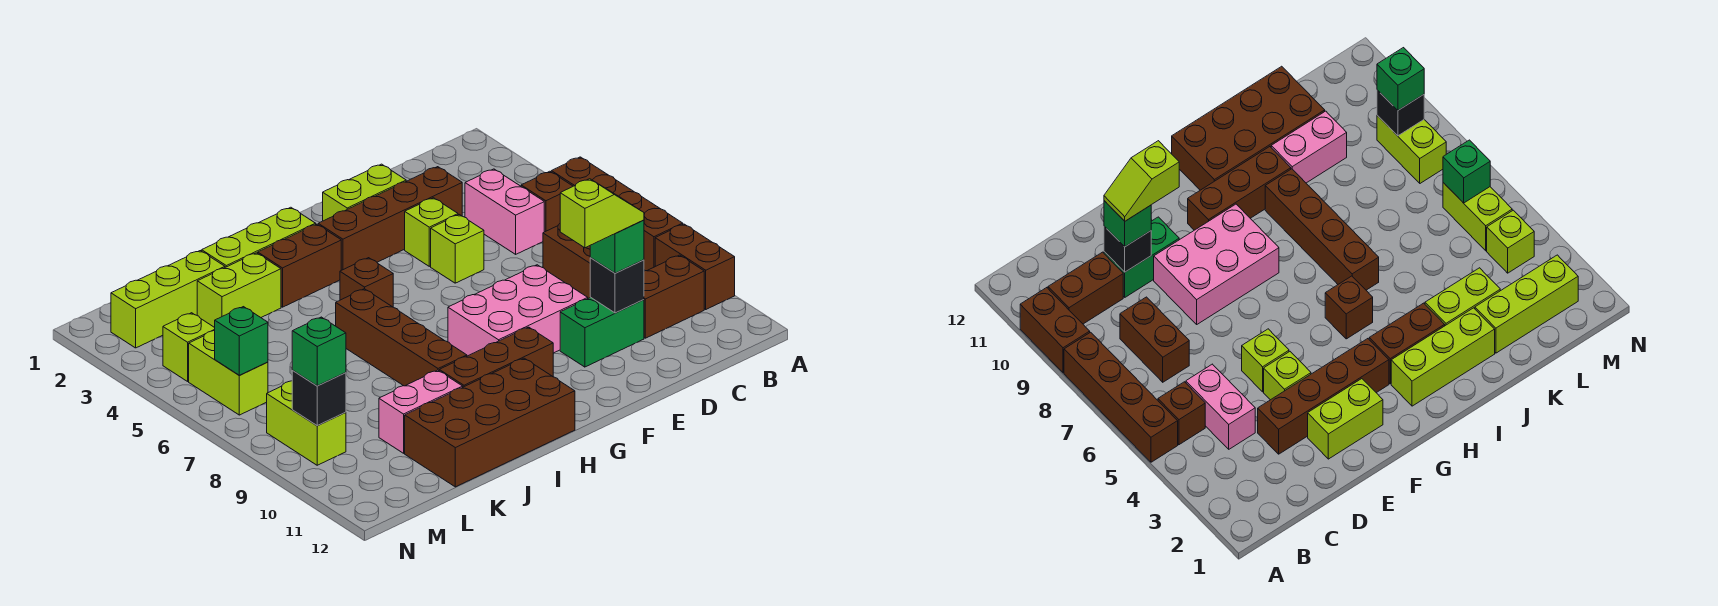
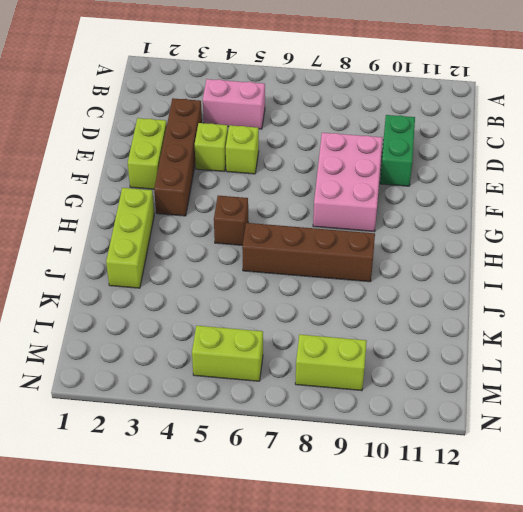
none -> brown 1x4 brick [551,157,683,271]
none -> brown 1x2 brick [655,224,735,309]
none -> brown 1x1 brick [521,171,573,232]
none -> brown 1x2 brick [644,255,704,338]

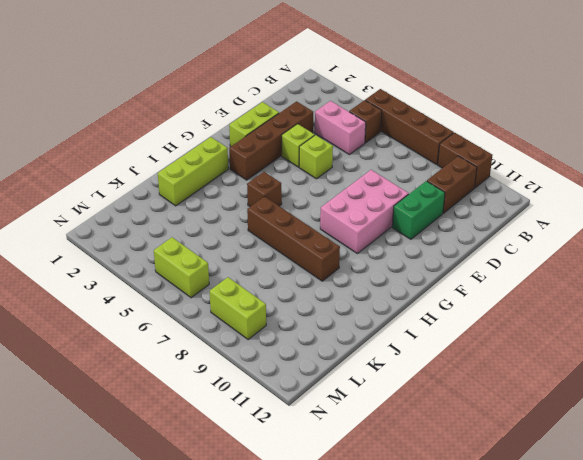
none -> brown 1x2 brick [543,224,591,298]
none -> brown 1x3 brick [439,327,553,387]
none -> brown 1x2 brick [258,224,341,307]
none -> brown 2x4 brick [405,358,575,487]

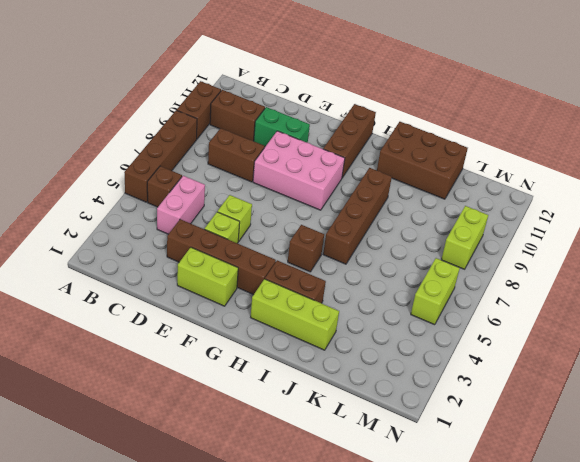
brown 1x2 brick [208,128,265,182] -> brown 1x2 brick turned to [543,224,591,298]
brown 1x3 brick [323,104,376,178] -> brown 1x3 brick turned to [439,327,553,387]
brown 2x3 brick [377,122,468,199] -> brown 2x4 brick [405,358,575,487]
none -> lime 1x2 brick [197,253,281,327]
none -> pink 1x2 brick [379,370,463,453]
none -> lime 1x3 brick [111,251,225,348]
none -> lime 1x1 brick [163,313,215,381]

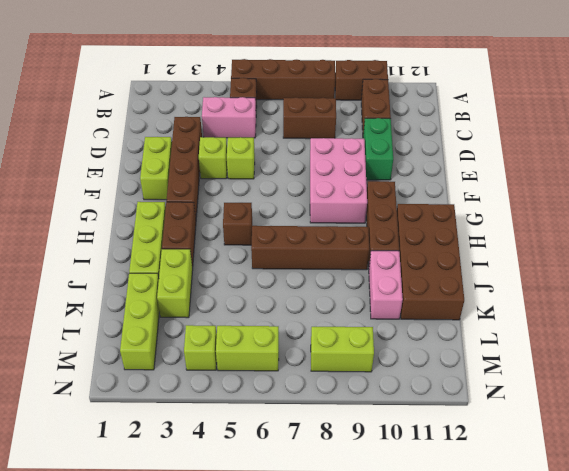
none -> black 1x1 brick [590,258,644,313]
none -> green 1x1 brick [215,307,268,375]
none -> black 1x1 brick [292,371,346,425]
none -> green 1x1 brick [590,220,644,273]

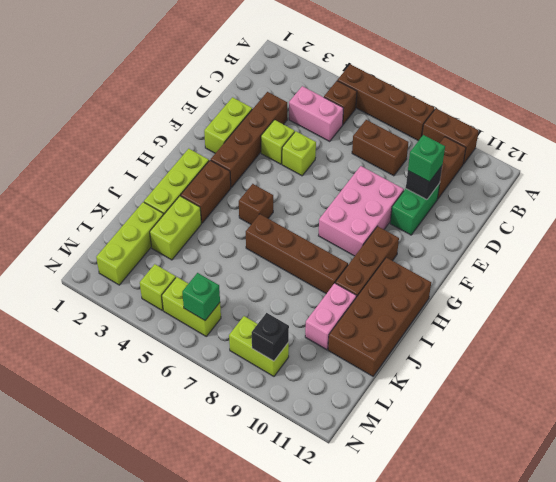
none -> green 1x1 brick [292,317,346,386]
none -> lime 1x2 slope [560,179,644,248]

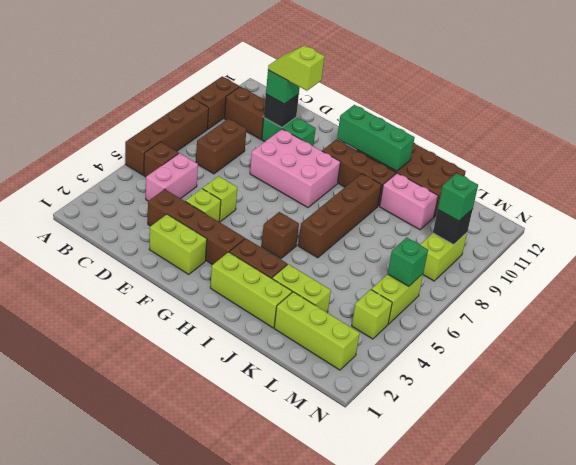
green 1x3 brick [337,105,415,171] -> none

